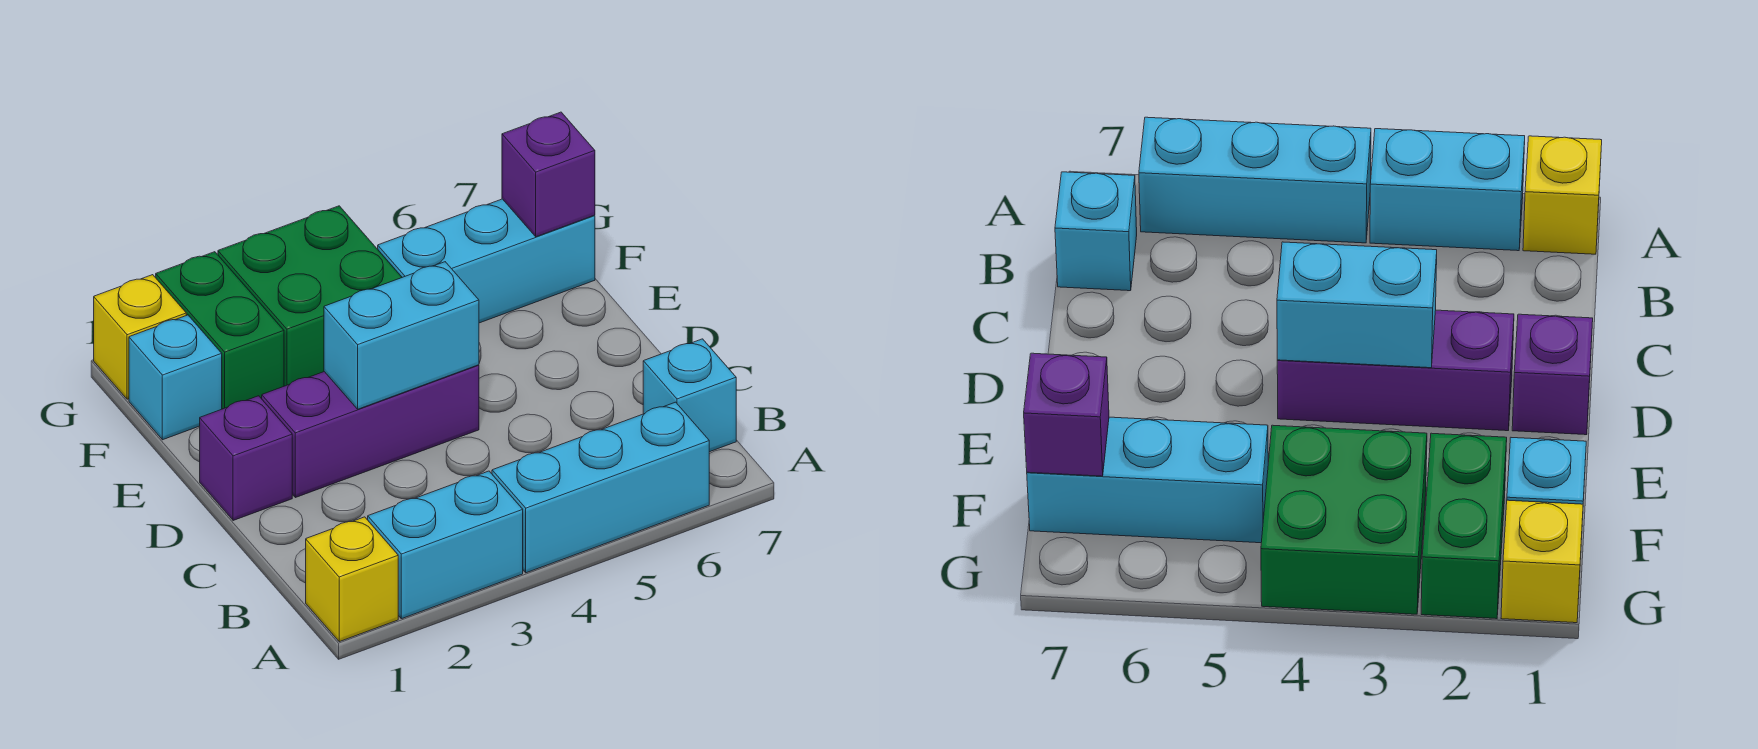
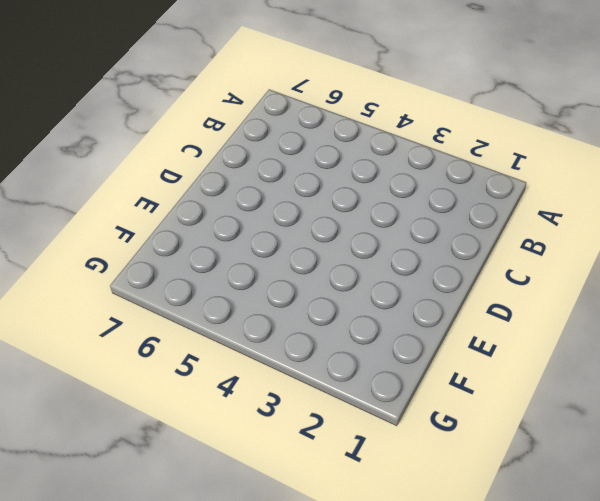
none -> yellow 1x1 brick [306,517,398,642]
none -> cyan 1x2 brick [368,471,523,619]
none -> cyan 1x3 brick [492,402,709,573]

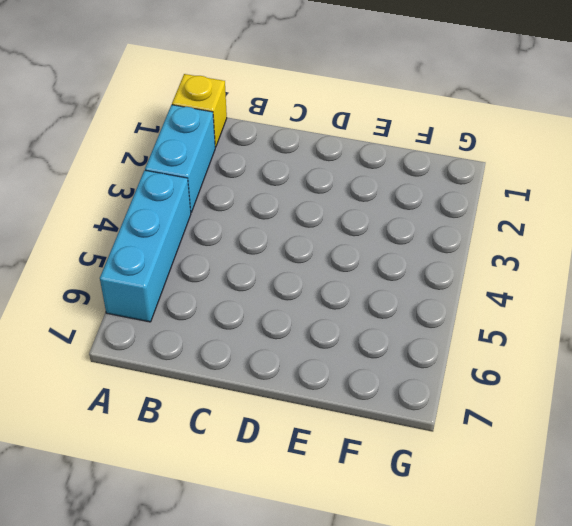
none -> cyan 1x1 brick [643,339,736,452]
none -> purple 1x1 brick [200,396,292,521]
none -> purple 1x3 brick [262,365,479,498]

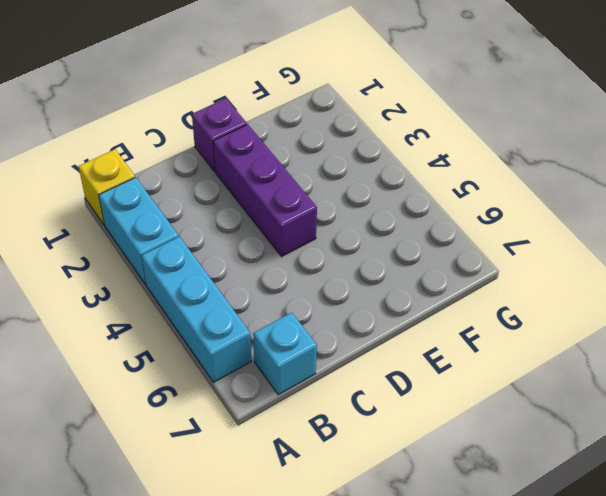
none -> cyan 1x1 brick [129,315,222,440]
none -> green 1x2 brick [156,252,284,409]
none -> green 2x2 brick [218,206,402,386]

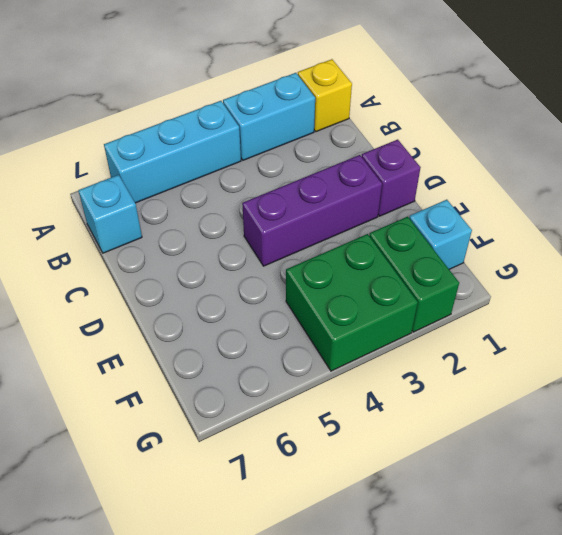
none -> cyan 1x3 brick [378,199,595,323]
none -> yellow 1x1 brick [94,275,186,399]
none -> cyan 1x2 brick [324,262,479,409]

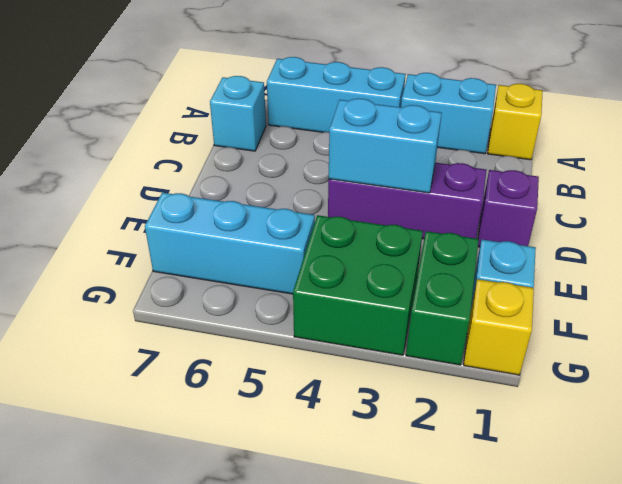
none -> purple 1x1 brick [502,112,595,237]

